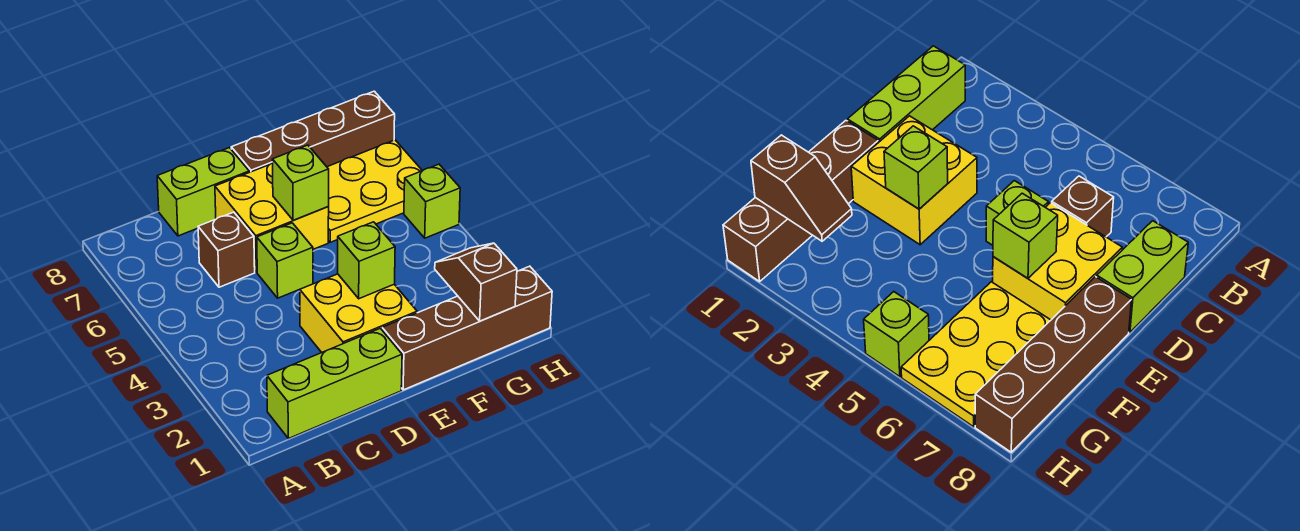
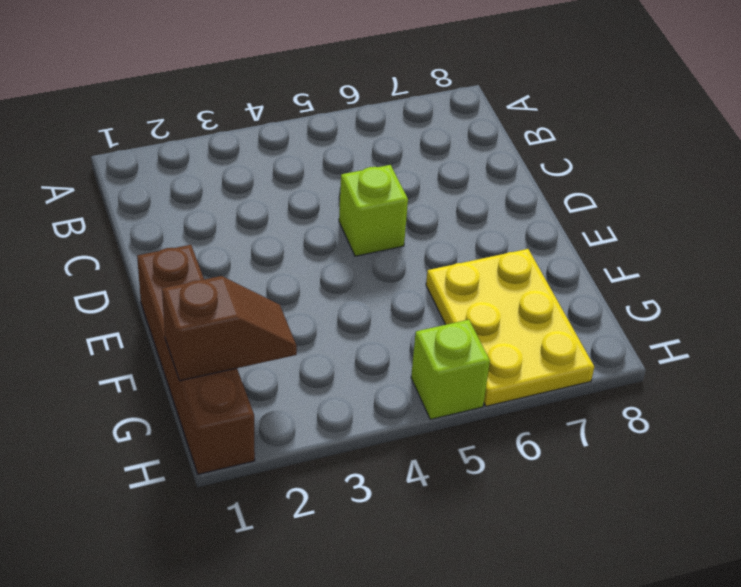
none -> lime 1x3 brick [267,328,402,439]
none -> brown 1x1 brick [198,212,255,287]
none -> lime 1x2 brick [157,148,249,236]

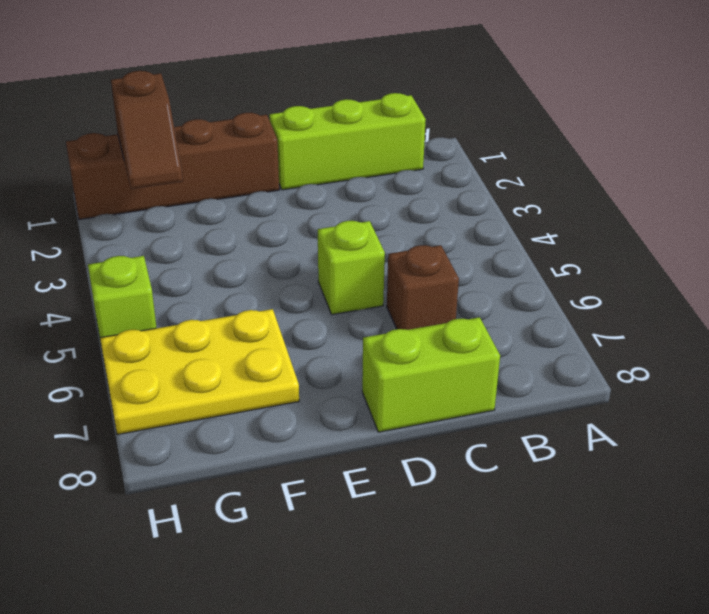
none -> yellow 2x2 brick [300,274,417,352]
none -> yellow 2x2 brick [215,163,329,272]
none -> brown 1x4 brick [231,91,395,172]

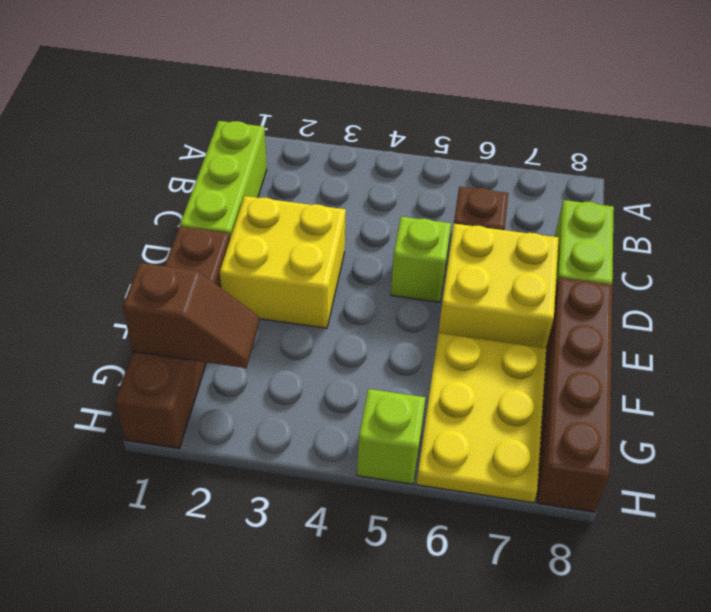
none -> lime 1x1 brick [338,222,395,299]
none -> lime 1x1 brick [272,145,329,220]

